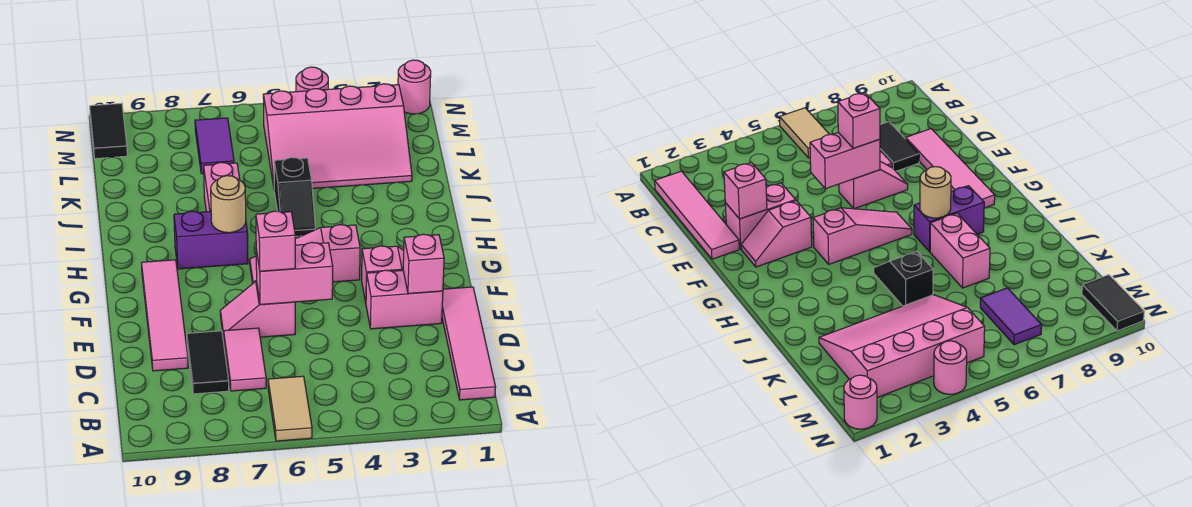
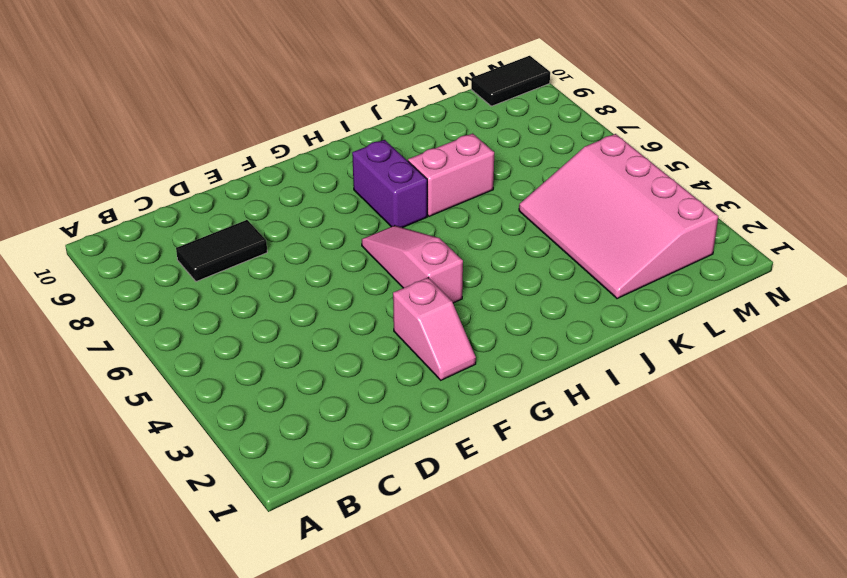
none -> tan 1x2 tile [268,376,312,441]
none -> pink 1x4 tile [442,287,496,400]
none -> pink 1x2 tile [224,328,266,391]

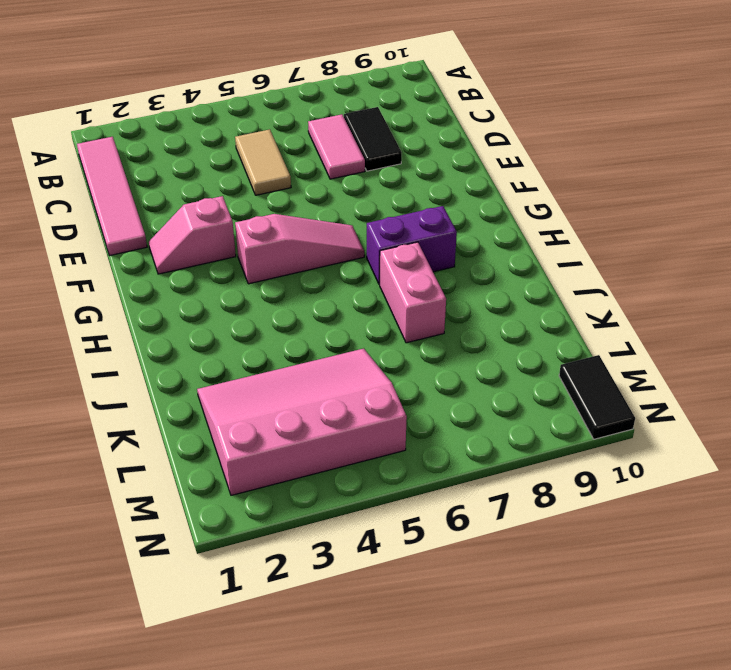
tan 1x2 tile [235,129,291,195] -> tan 1x2 tile moved to [268,376,312,441]
none -> pink 1x4 tile [142,260,188,371]
none -> pink 1x2 brick [366,270,443,329]
none -> pink 1x2 slope [220,281,295,338]

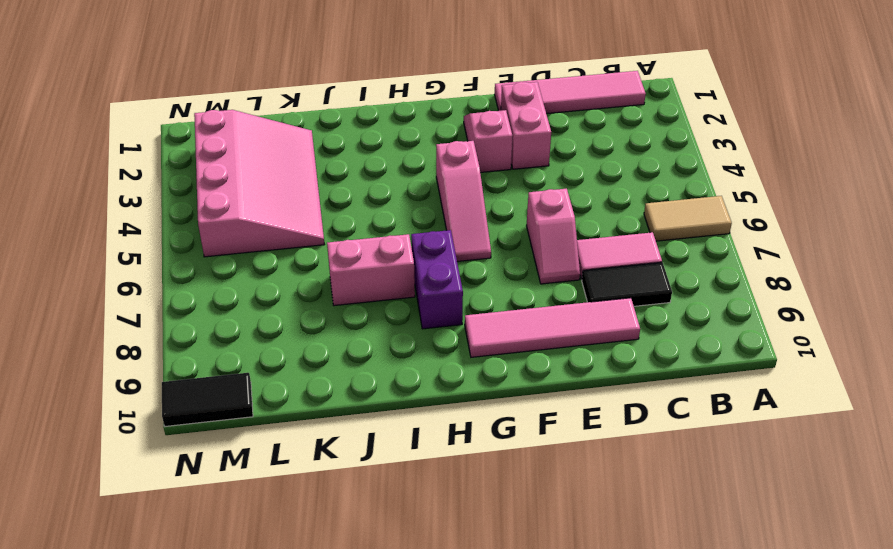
none -> black 1x2 slope [274,157,315,236]
none -> purple 1x2 tile [195,118,234,174]
none -> pink 1x1 round brick [398,60,431,114]

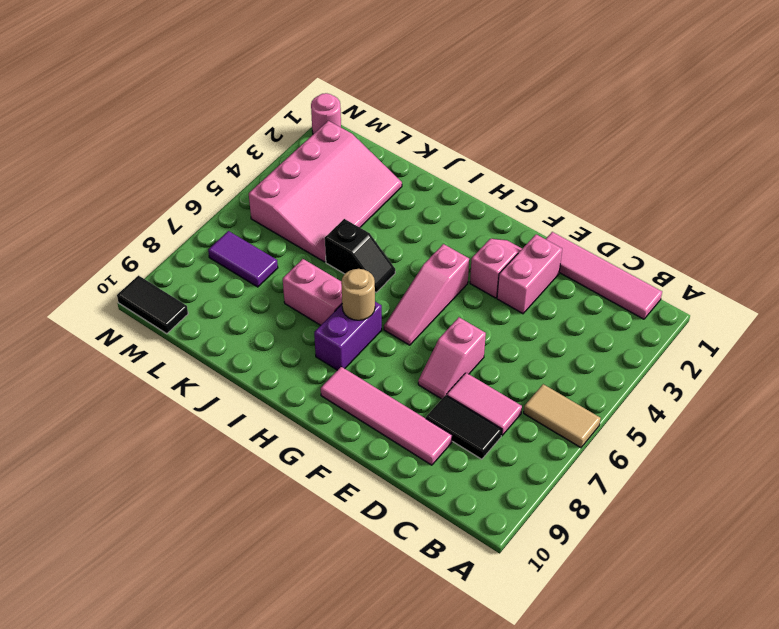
none -> pink 1x1 round brick [296,67,328,92]
none -> pink 1x1 brick [403,234,444,294]
none -> pink 1x2 brick [256,242,333,305]

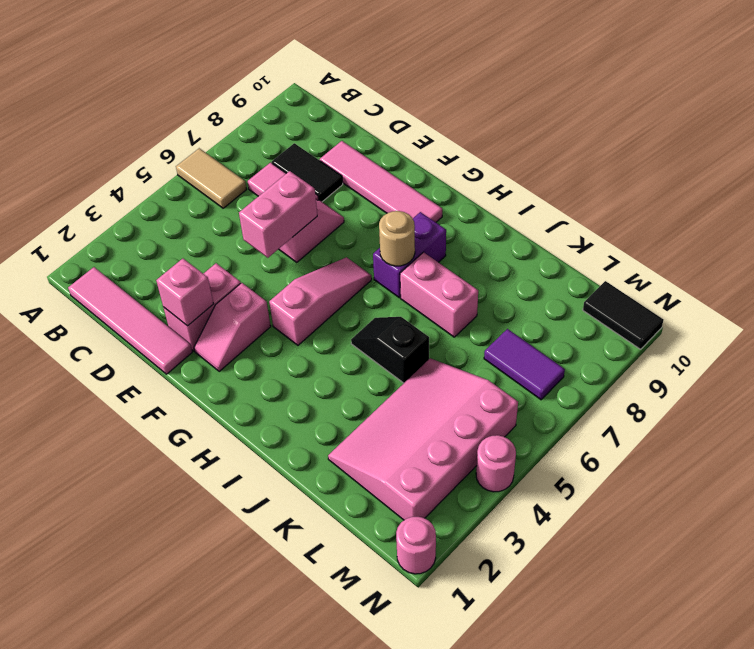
none -> pink 1x1 brick [256,211,295,271]

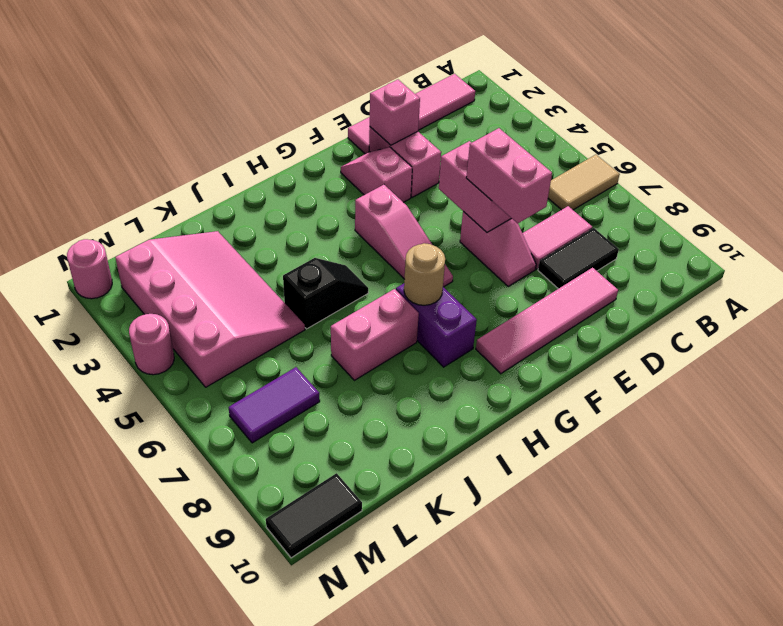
pink 1x2 brick [466,128,552,223] -> pink 1x1 brick [256,211,295,271]

